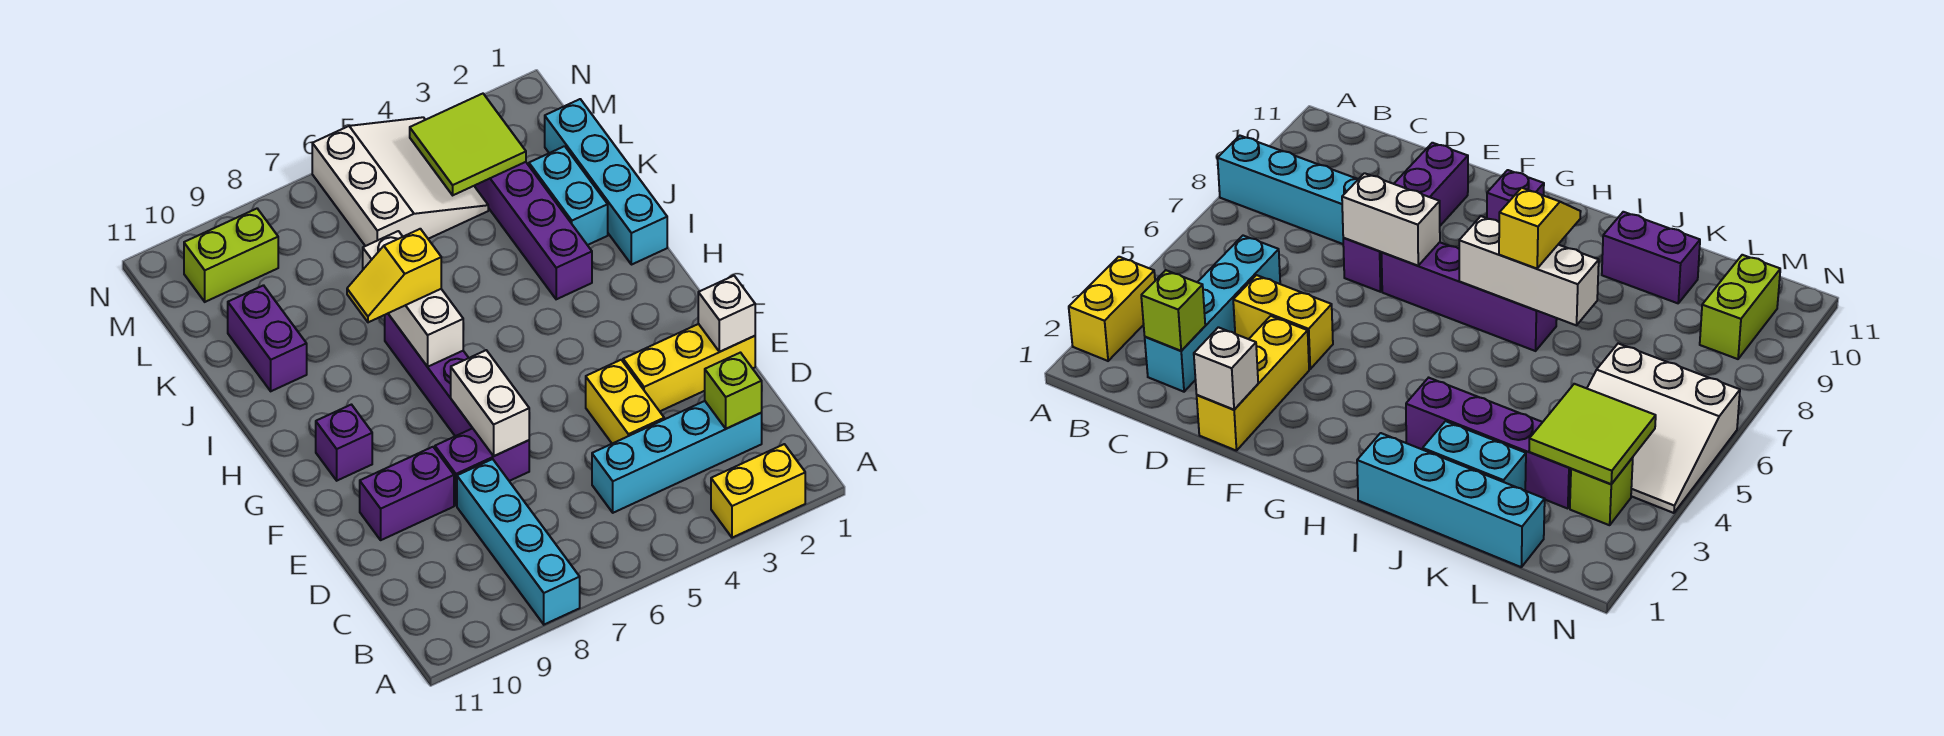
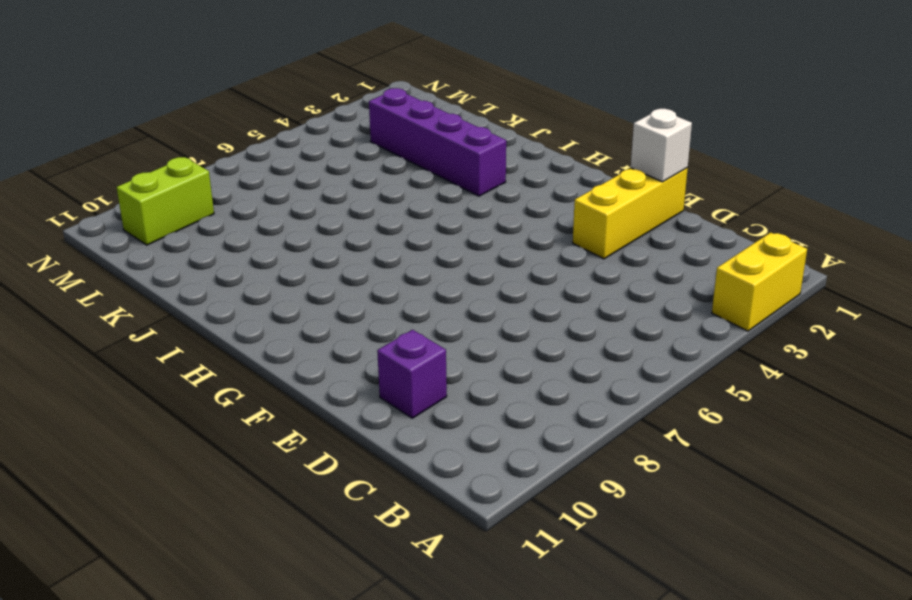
purple 1x1 brick [377,330,447,418] -> purple 1x1 brick moved to [316,405,372,481]
none -> cyan 1x4 brick [457,459,580,625]
none -> cyan 1x4 brick [592,401,762,513]
none -> yellow 1x2 brick [586,360,664,444]

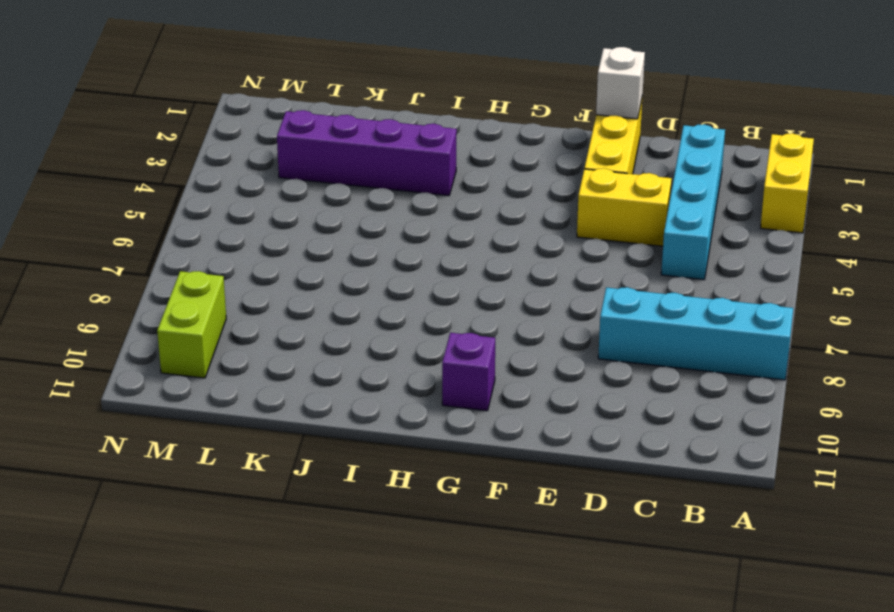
none -> purple 1x2 brick [435,428,529,505]
none -> purple 1x2 brick [360,447,454,540]
none -> purple 1x4 brick [385,314,472,436]

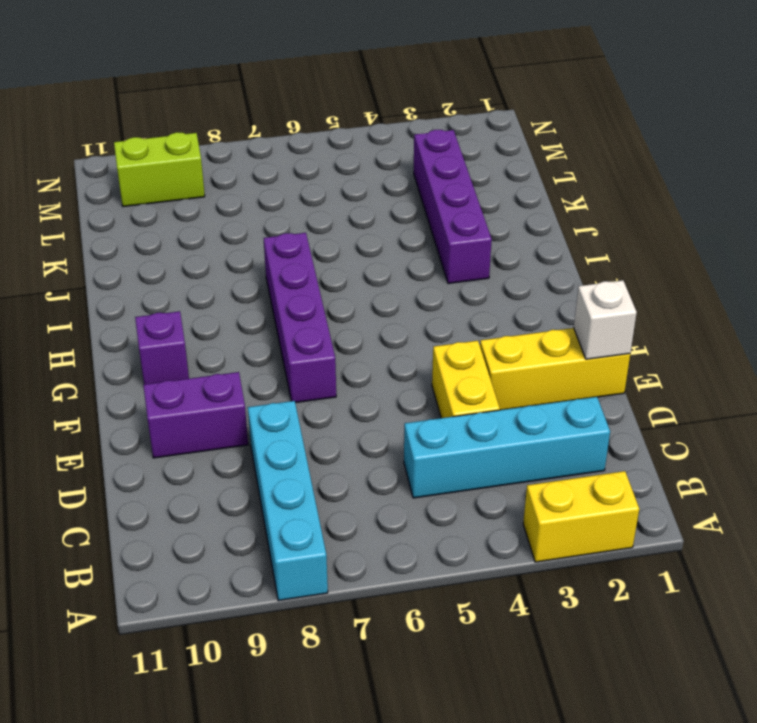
none -> purple 1x2 brick [435,428,529,505]
none -> cyan 1x4 brick [545,99,667,265]
none -> cyan 1x2 brick [529,146,608,245]

